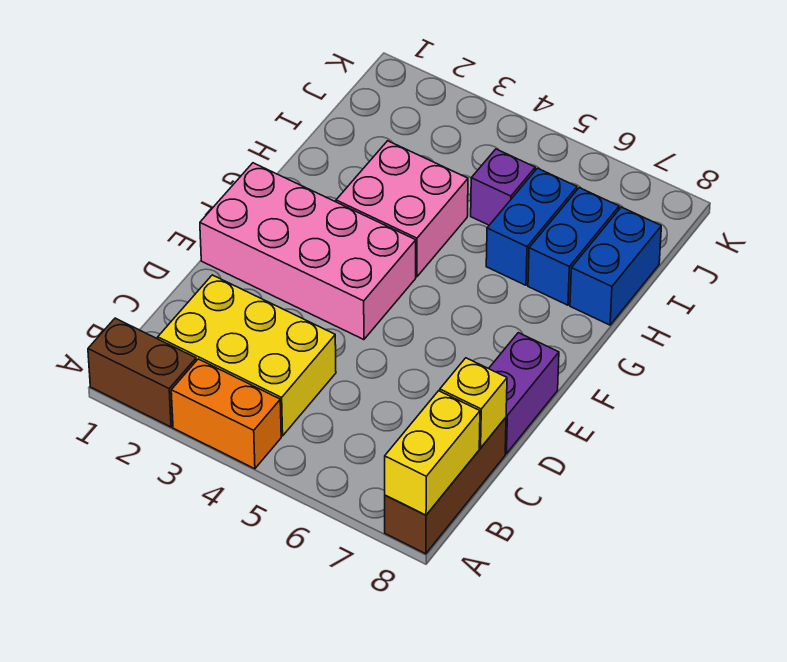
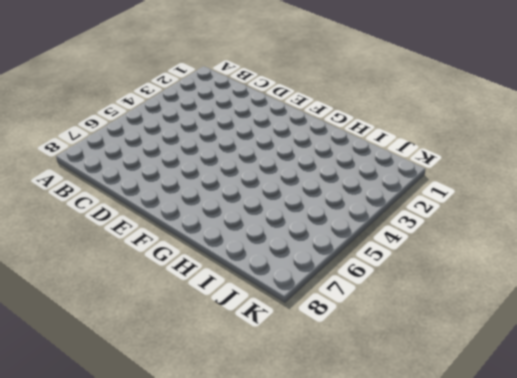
none -> brown 1x2 brick [88,318,196,427]
none -> orange 1x2 brick [171,359,281,469]
none -> brown 1x3 brick [385,418,506,554]

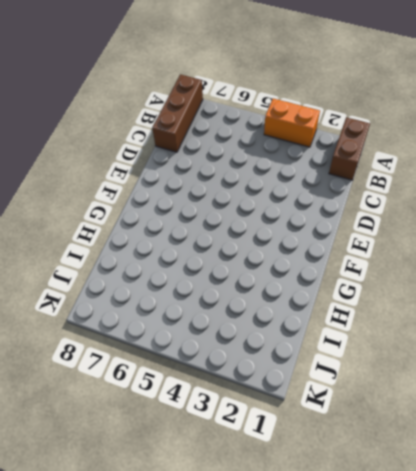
brown 1x2 brick [329,117,370,180] -> brown 1x2 brick turned to [88,318,196,427]
none -> yellow 2x3 brick [158,275,336,436]
none -> purple 1x2 brick [489,333,559,454]
none -> pink 2x4 brick [200,163,416,340]

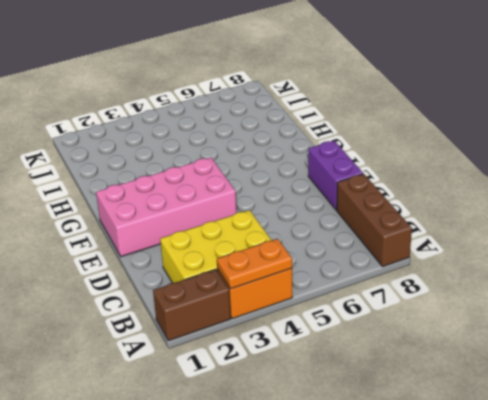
orange 1x2 plate [217,239,292,289] -> none
none -> pink 2x2 brick [336,141,468,277]
none -> blue 1x2 brick [486,168,577,285]
none -> blue 1x2 brick [528,188,619,305]

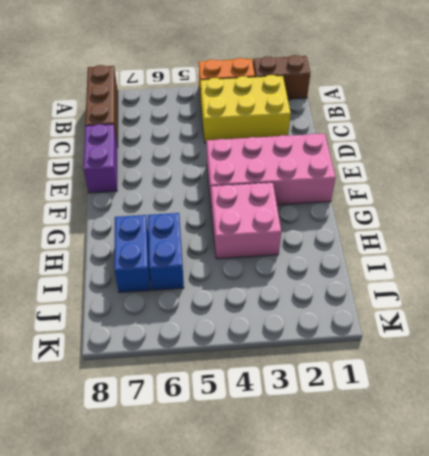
none -> blue 1x2 brick [570,207,661,325]
none -> purple 1x1 brick [471,149,535,225]
none -> yellow 1x2 brick [385,391,480,515]

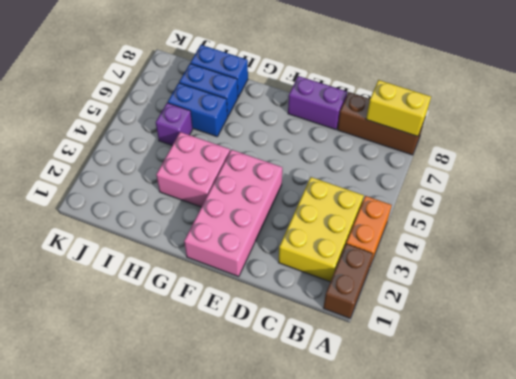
none -> yellow 1x1 brick [440,358,507,448]

